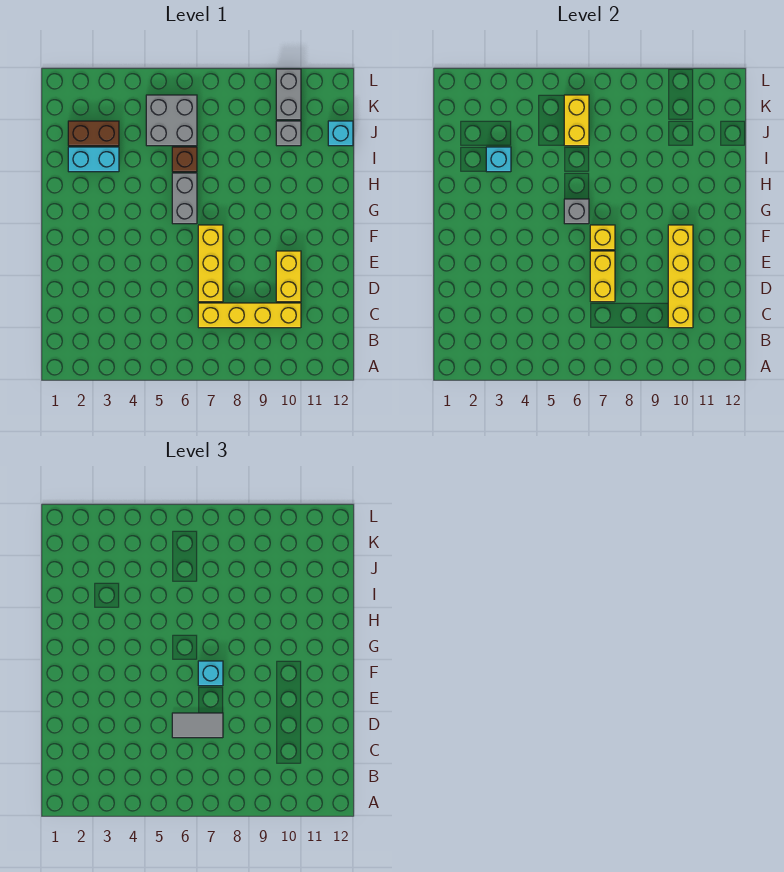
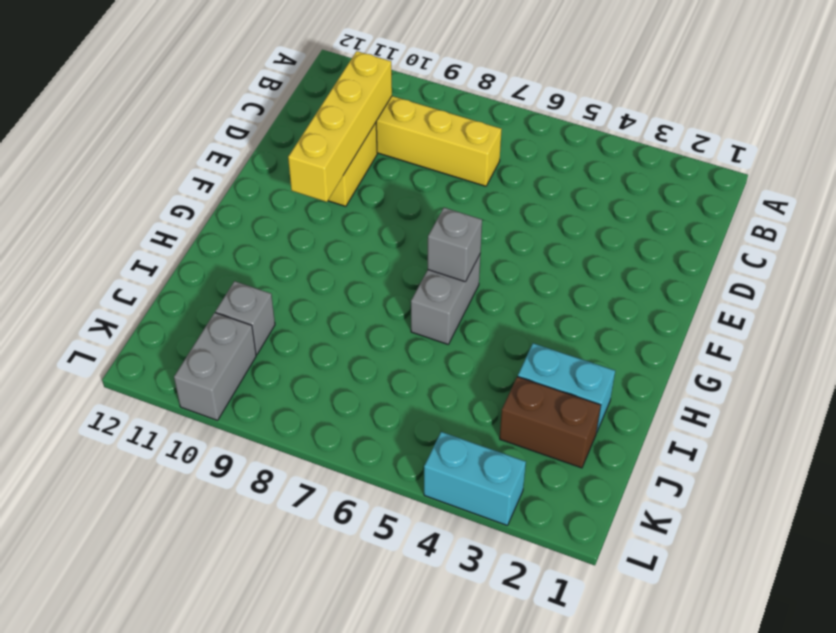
cyan 1x2 brick [424,432,526,525] -> none
none -> yellow 1x3 brick [198,225,223,302]
none -> brown 1x1 brick [172,147,197,172]
none -> grey 2x2 brick [146,95,197,146]

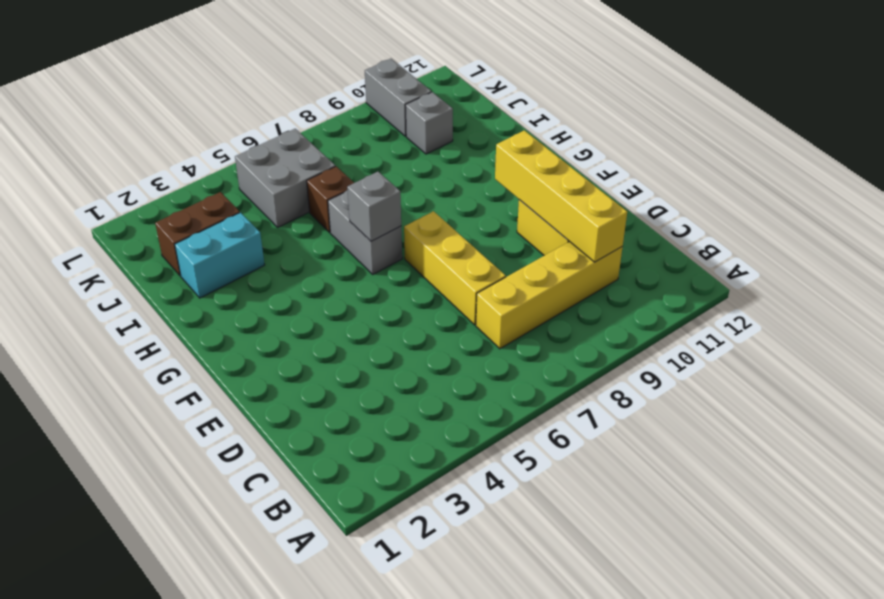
none -> cyan 1x1 brick [328,121,353,146]
none -> yellow 1x2 brick [590,251,615,302]
none -> yellow 1x1 brick [590,225,615,250]

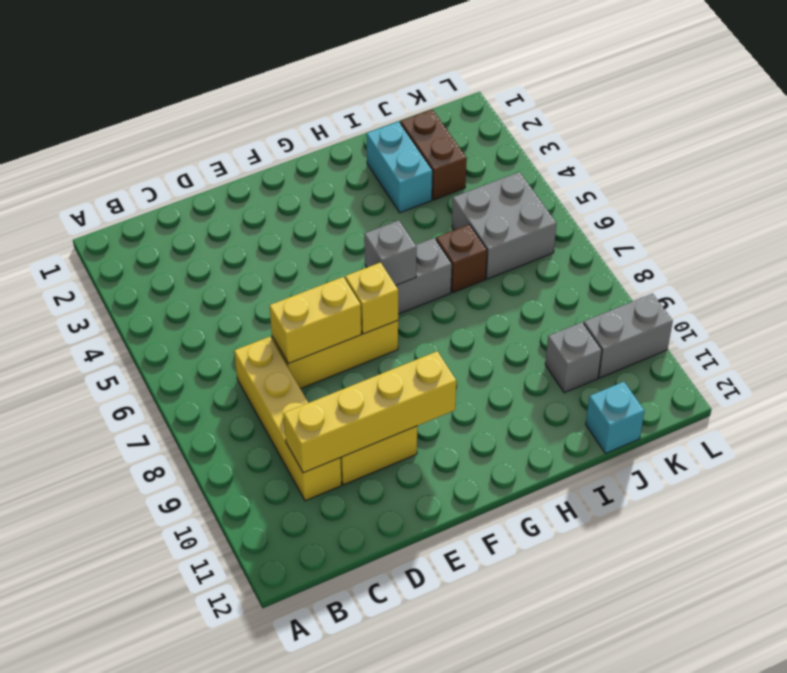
none -> cyan 1x1 brick [486,147,511,172]
none -> yellow 1x2 brick [564,95,589,146]
none -> grey 1x2 tile [172,713,223,738]

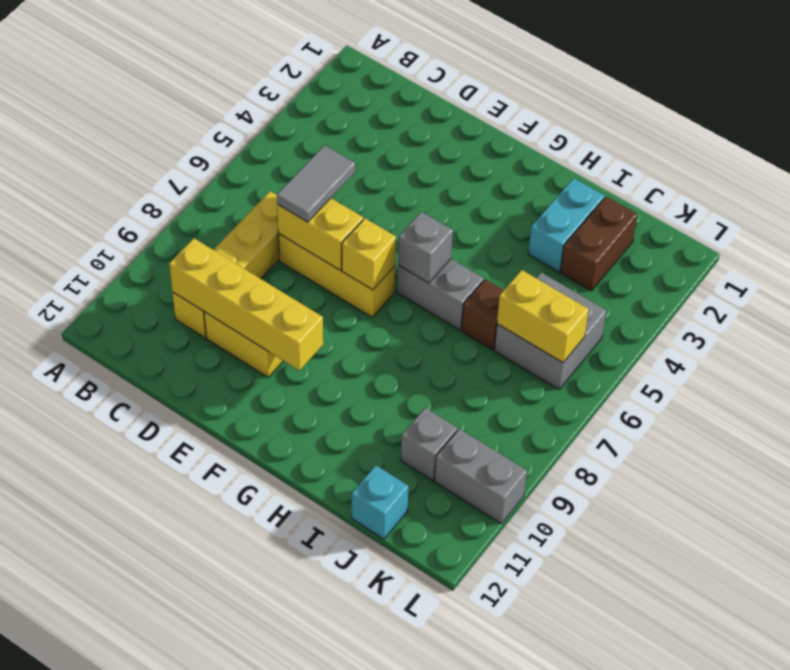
none -> cyan 1x1 brick [486,147,511,172]
none -> cyan 1x1 brick [198,661,223,686]

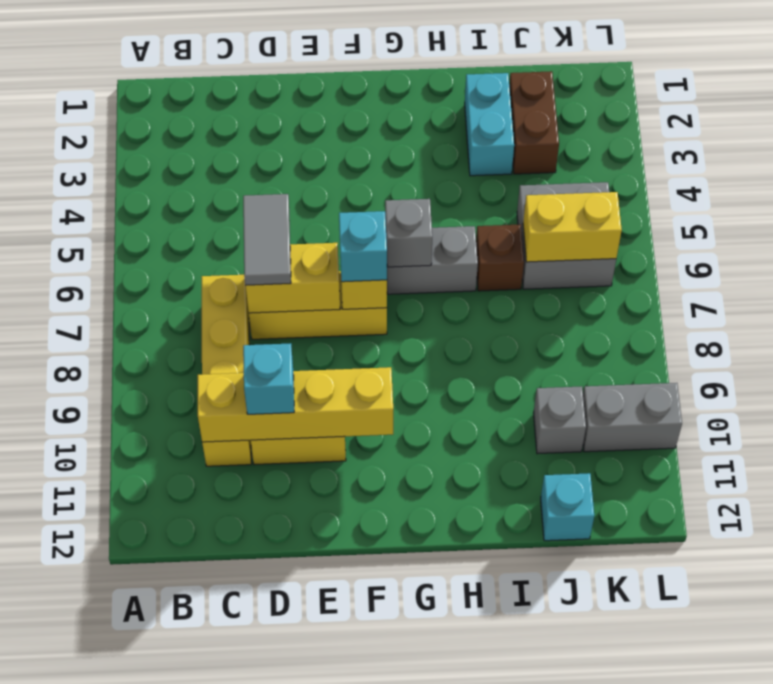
cyan 1x1 brick [243,343,294,414] -> cyan 1x1 brick moved to [486,147,511,172]

